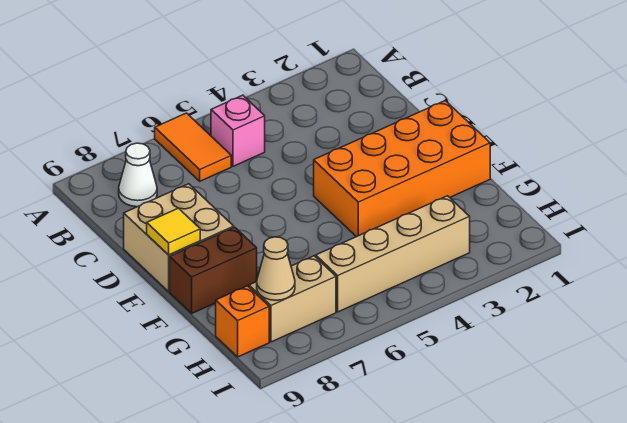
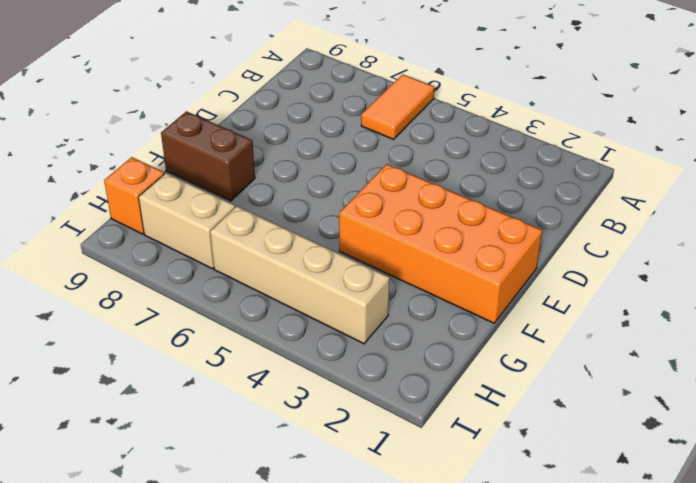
none -> pink 1x1 brick [211,95,265,166]
none -> white 1x1 cone [119,143,157,207]

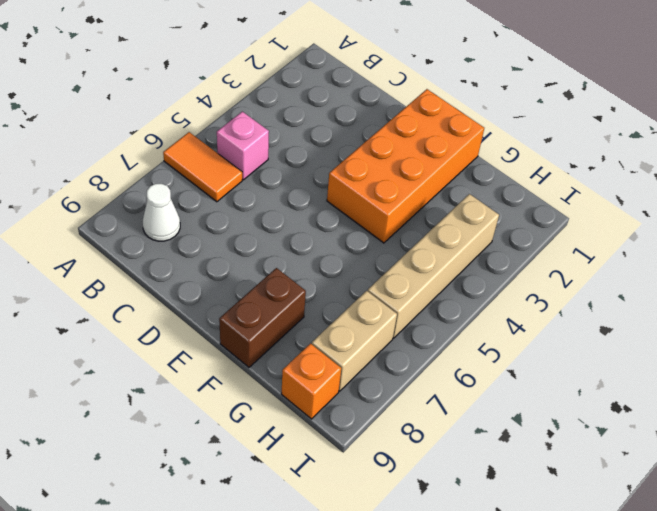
none -> tan 2x2 brick [124,184,234,292]
none -> yellow 1x1 tile [147,208,200,255]

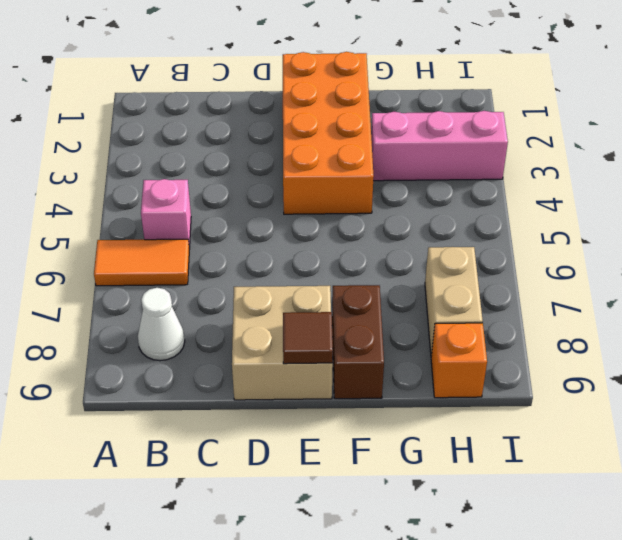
brown 1x1 tile [283,312,333,364] -> yellow 1x1 tile [147,208,200,255]
pink 1x3 brick [371,111,508,181] -> tan 1x4 brick [316,196,470,312]
none -> tan 1x1 cone [257,237,295,300]

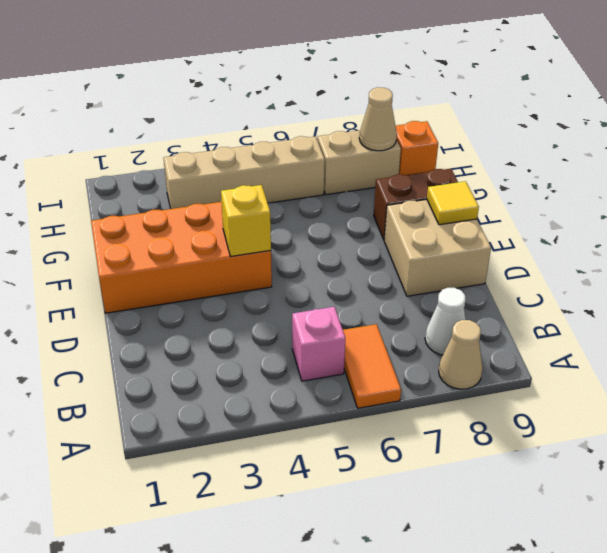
tan 1x1 cone [439,320,483,389] -> none
yellow 1x1 brick [221,185,271,256] -> none

